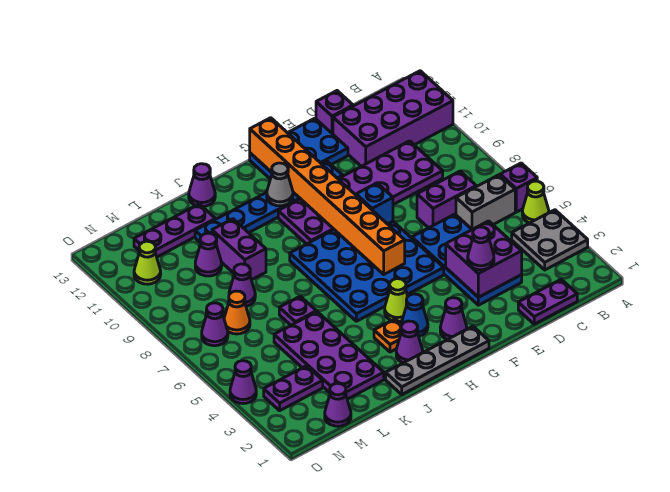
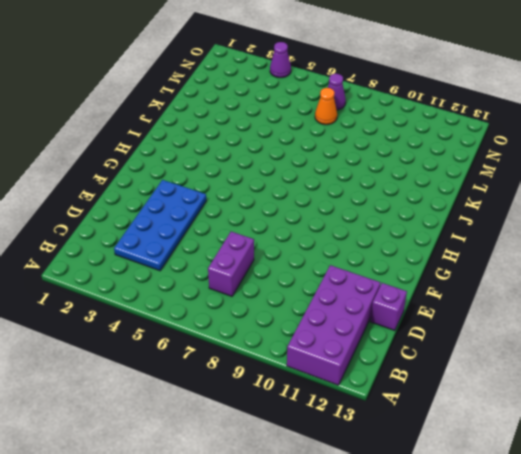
blue 2x4 plate [114,180,206,271] -> blue 2x4 plate turned to [412,214,522,305]
none -> grey 2x2 plate [512,210,588,270]
none -> lime 1x1 cone [522,181,549,223]
none -> purple 1x1 brick [500,163,537,212]
none -> grey 1x2 brick [456,175,515,229]

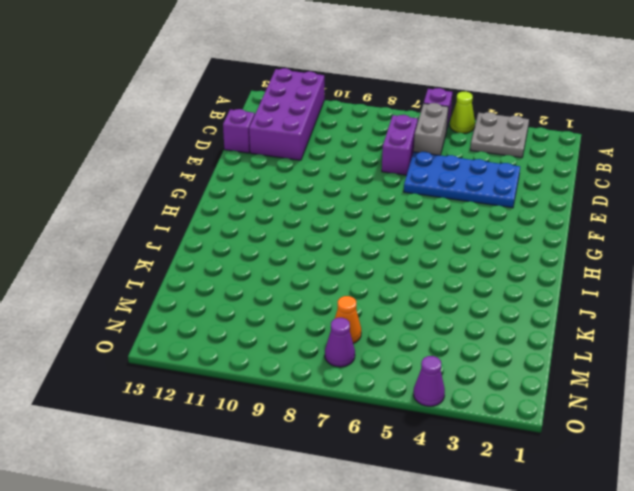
none -> purple 1x2 plate [518,279,577,324]
none -> purple 2x6 plate [278,141,443,244]
none -> blue 2x3 plate [250,118,348,179]
none -> blue 4x4 plate [290,221,444,321]

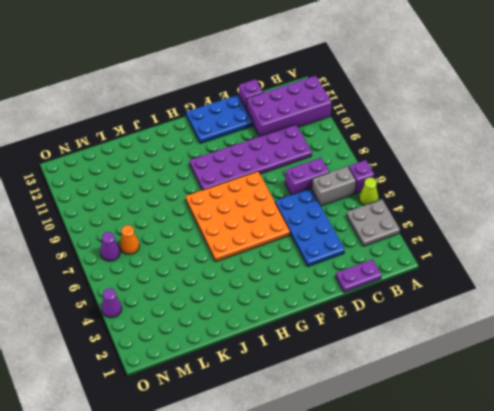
orange 4x4 plate [186,171,290,262] -> blue 4x4 plate [290,221,444,321]
none -> blue 1x6 plate [195,161,343,242]
none -> grey 1x4 plate [386,326,489,394]
none -> purple 1x1 cone [440,298,467,339]
none -> blue 1x1 cone [402,294,428,336]

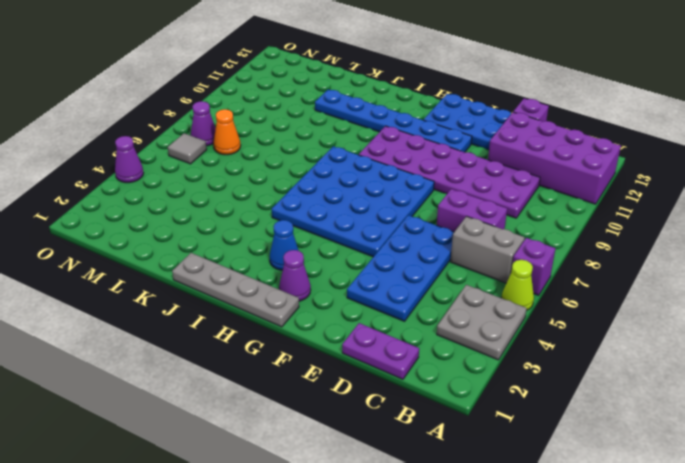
grey 1x1 tile [168,133,207,164] -> none
none -> lime 1x1 cone [385,279,408,321]
none -> purple 1x1 cone [396,321,423,363]
none -> orange 1x1 plate [374,319,402,352]
none -> purple 1x1 cone [189,164,215,207]

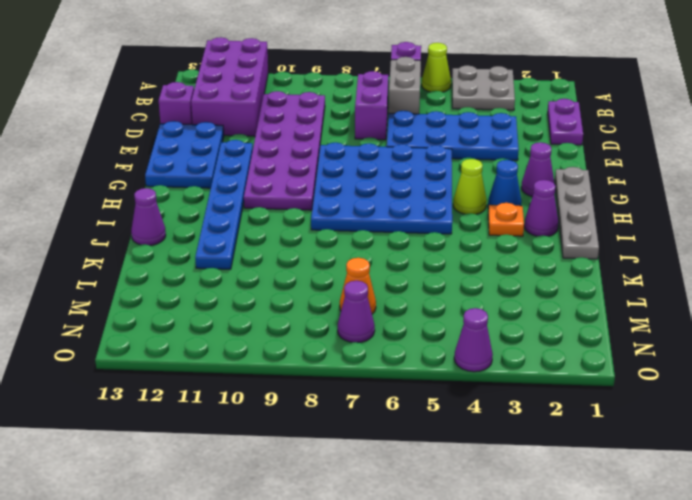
none -> purple 2x4 plate [274,312,384,399]
none -> purple 1x1 plate [279,296,316,325]
none -> purple 1x2 brick [212,219,266,280]
none -> purple 1x3 plate [134,204,215,257]

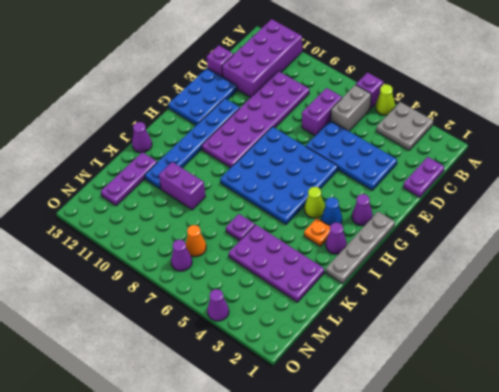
none -> purple 1x1 cone [229,264,255,306]
none -> purple 1x1 cone [195,233,222,276]
none -> purple 1x1 cone [325,383,351,426]
none -> purple 1x2 plate [264,366,323,411]

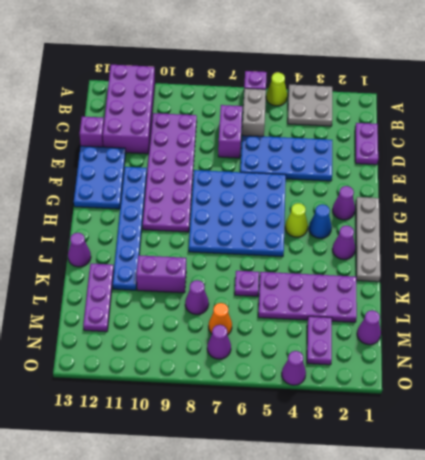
none -> orange 1x1 plate [374,319,402,352]
none -> purple 1x1 cone [195,233,222,276]
none -> lime 1x1 cone [134,241,161,284]
none -> purple 2x2 brick [446,221,522,297]

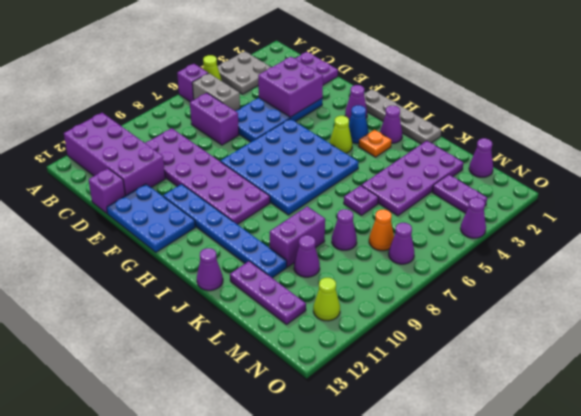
none -> blue 1x1 brick [356,183,393,224]
none -> orange 1x8 brick [250,118,405,274]
none -> grey 1x1 cone [267,163,293,206]
none -> purple 1x1 cone [468,227,494,270]

